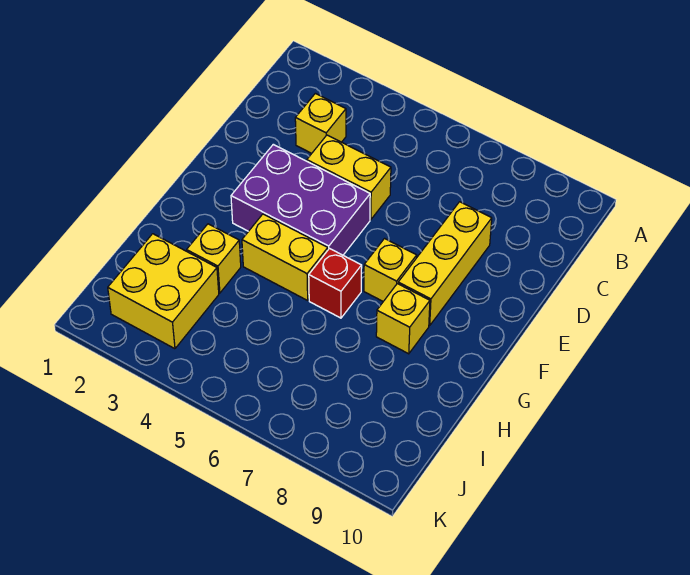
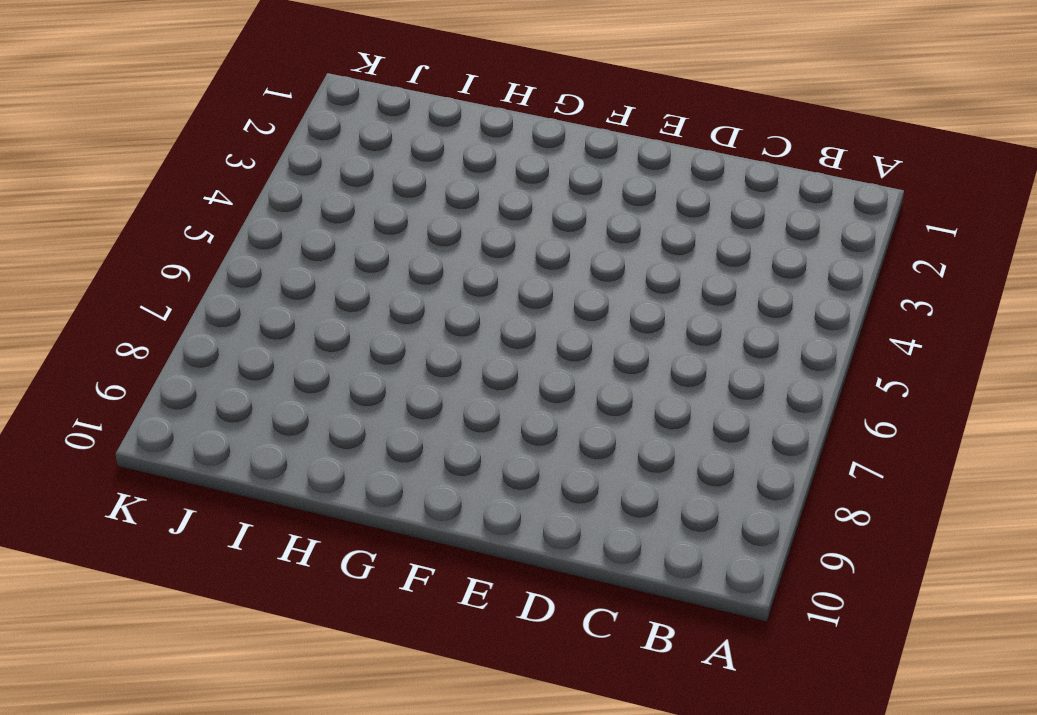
none -> yellow 1x1 brick [295,93,346,153]
none -> yellow 1x2 brick [307,135,391,220]

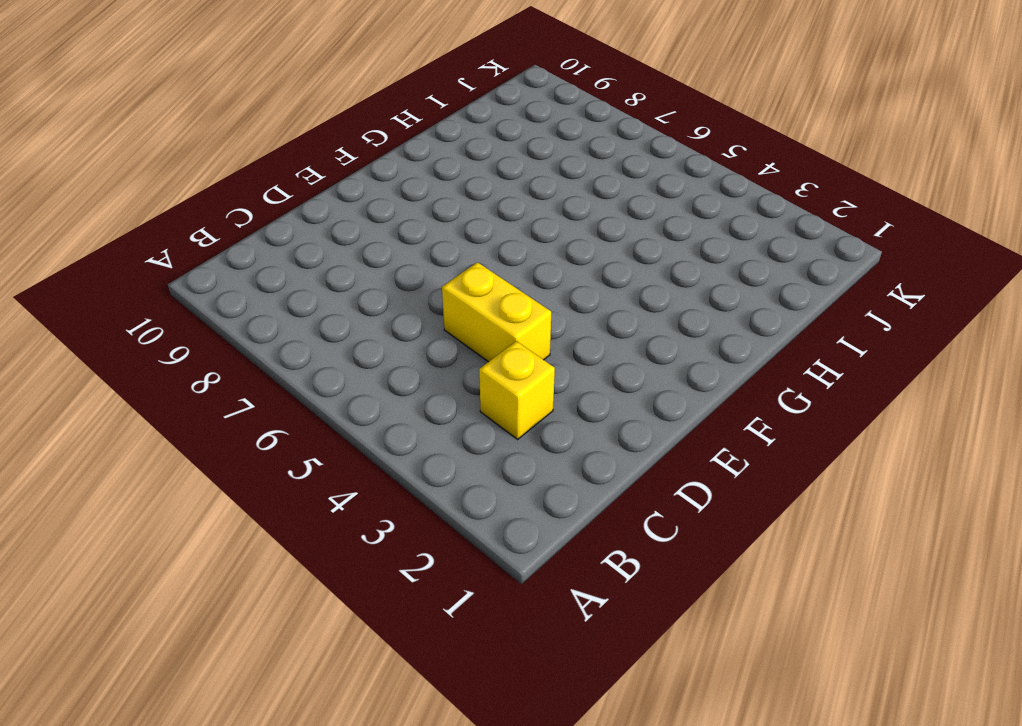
none -> yellow 1x3 brick [398,202,492,326]
none -> purple 2x3 brick [231,144,370,255]

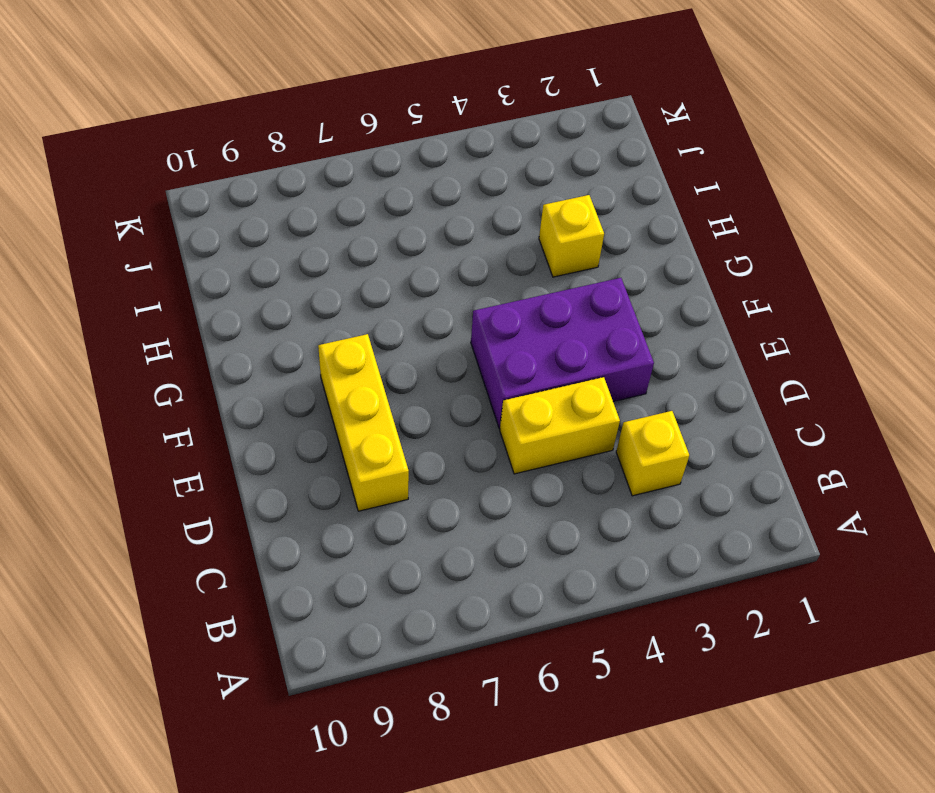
none -> yellow 1x1 brick [364,239,417,301]
none -> yellow 1x2 brick [242,214,328,300]

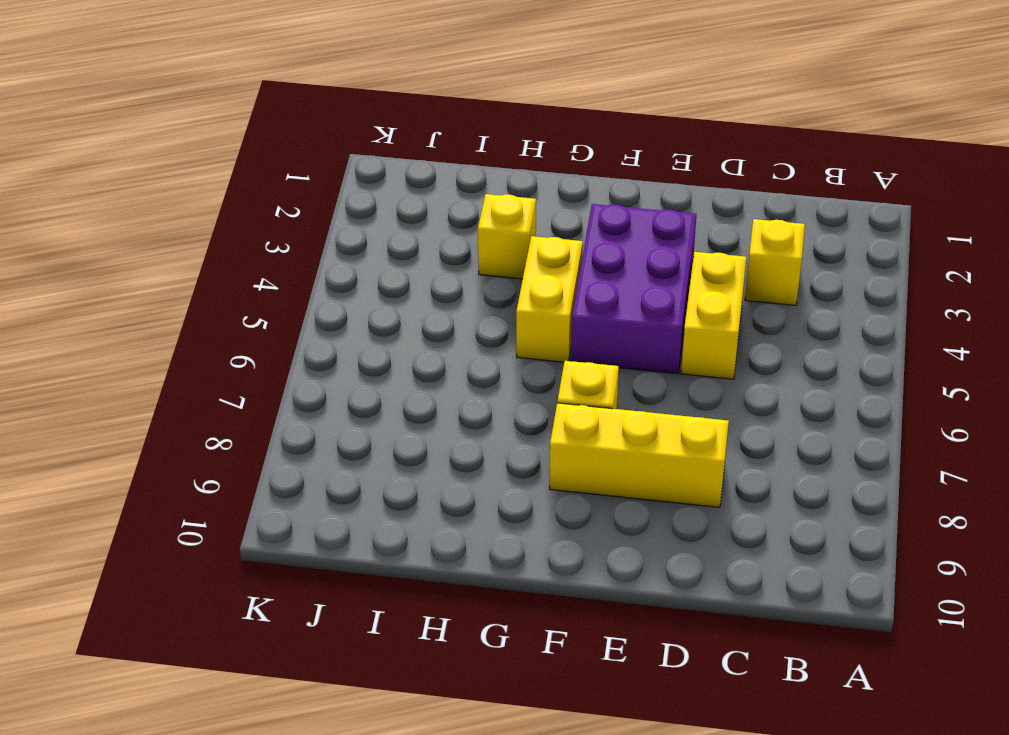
none -> red 1x1 brick [309,249,362,318]
none -> yellow 1x1 brick [376,284,430,354]

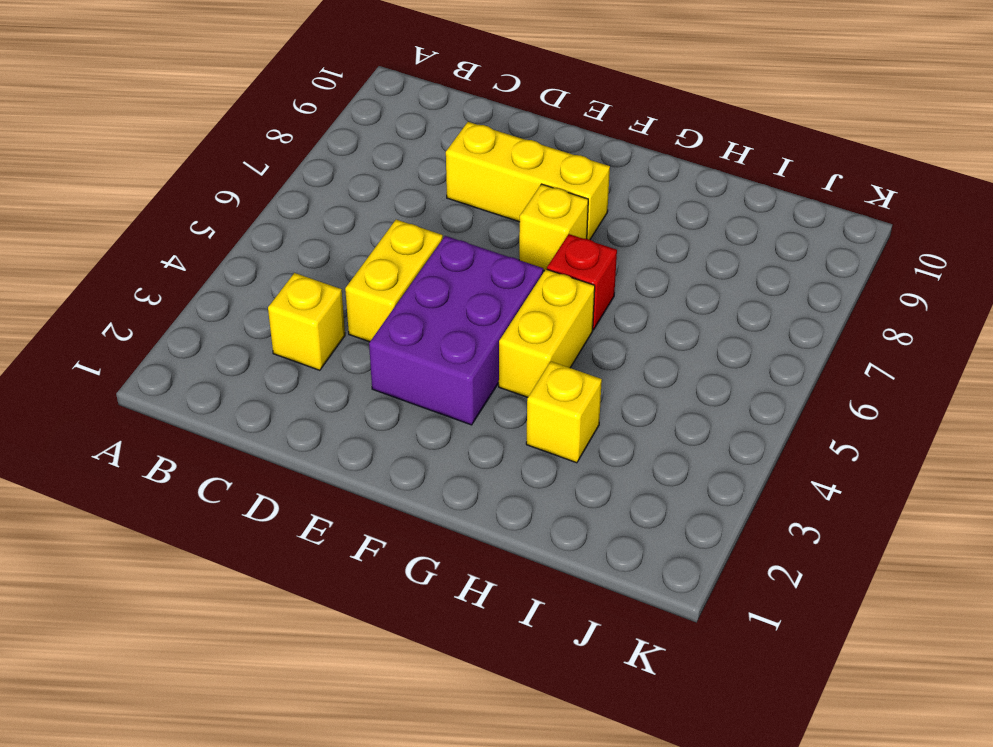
none -> yellow 1x1 brick [376,284,430,354]
none -> yellow 2x2 brick [108,234,219,349]

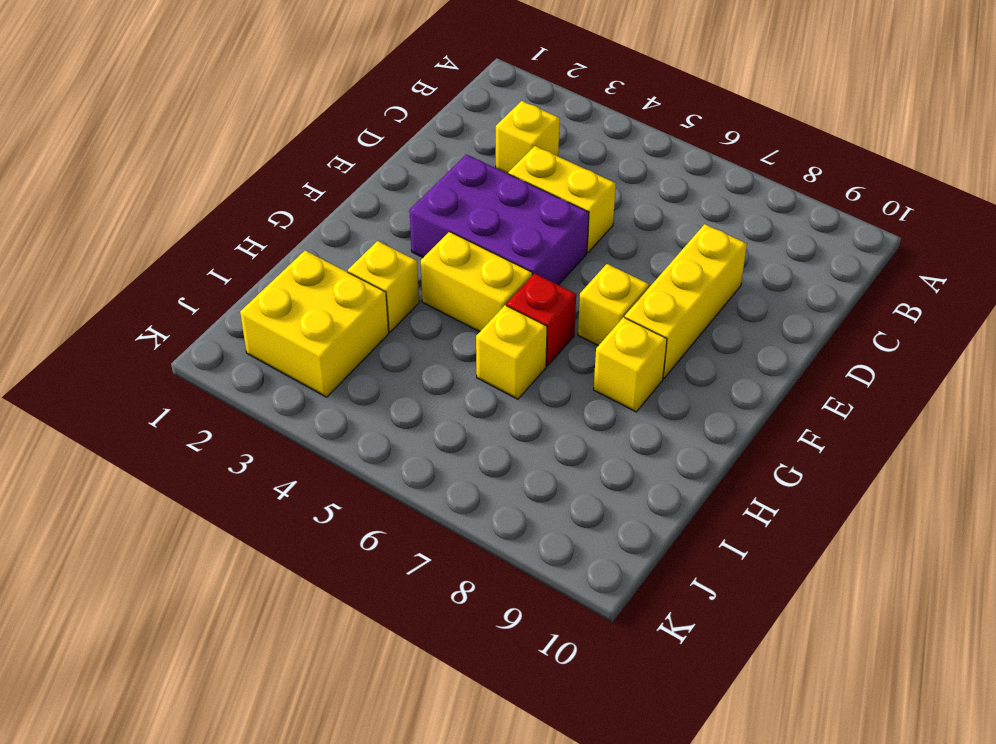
yellow 1x1 brick [476,305,547,399] -> none

